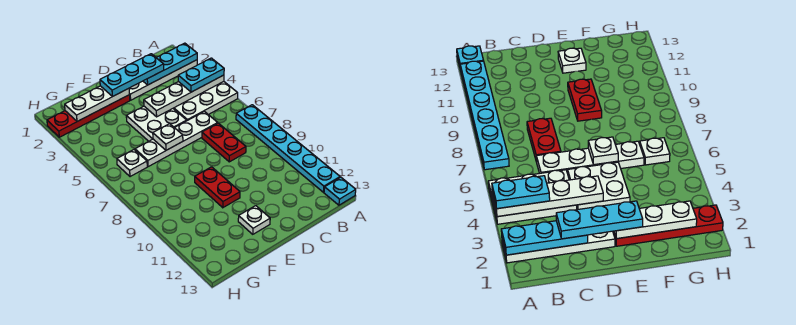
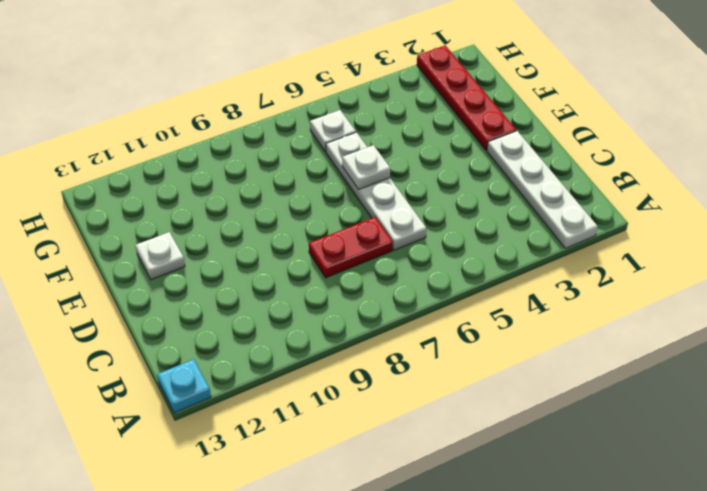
none -> white 2x3 plate [173,82,238,120]
none -> cyan 1x6 plate [236,105,340,192]
none -> white 2x2 plate [126,106,187,141]

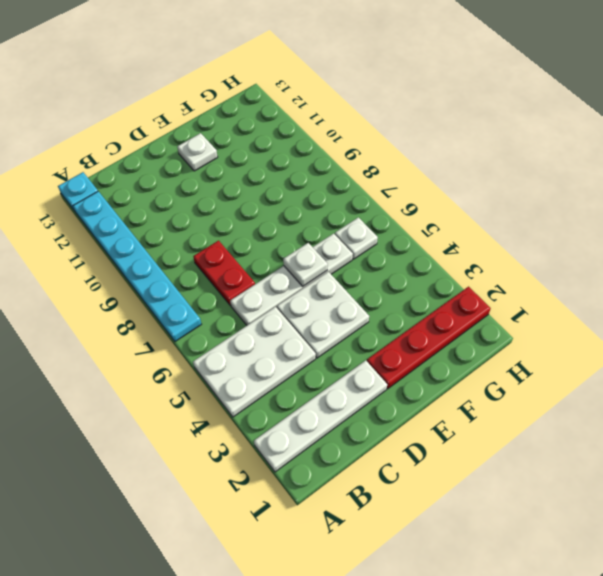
none -> red 1x2 plate [195,167,240,208]
none -> cyan 1x3 plate [143,43,197,85]
none -> white 1x4 plate [144,75,224,117]

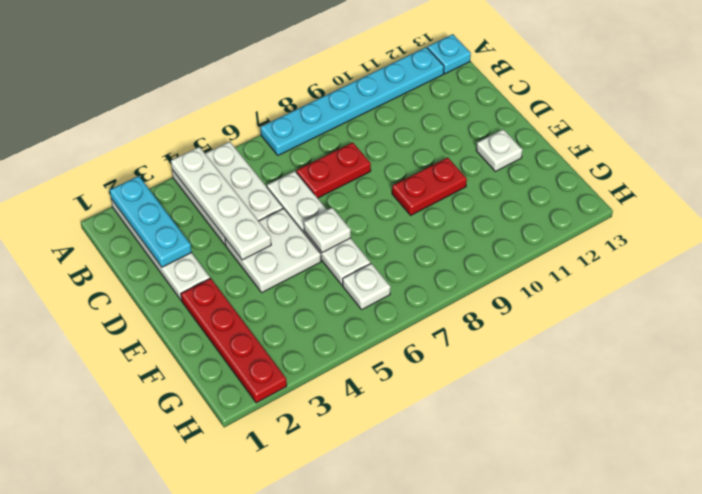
none -> white 1x3 plate [65,86,129,121]
none -> cyan 1x2 plate [178,58,224,92]
none -> cyan 1x3 plate [100,54,164,97]

